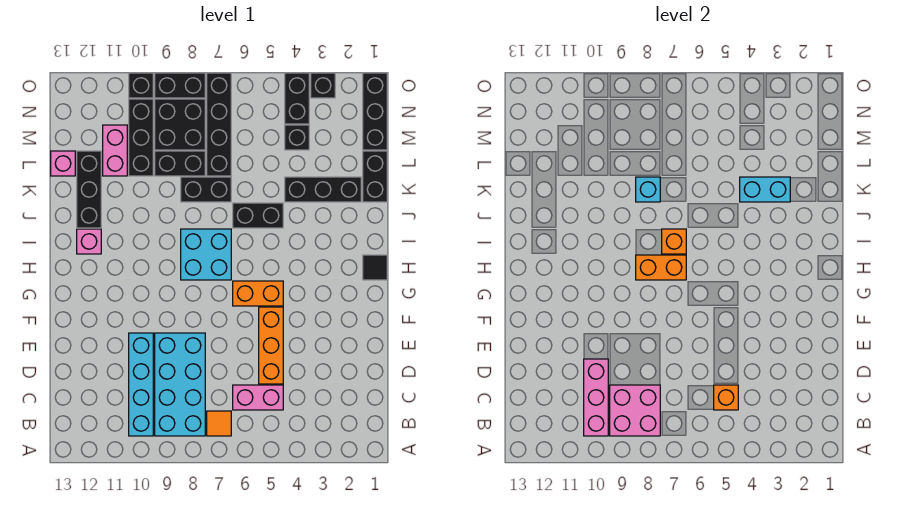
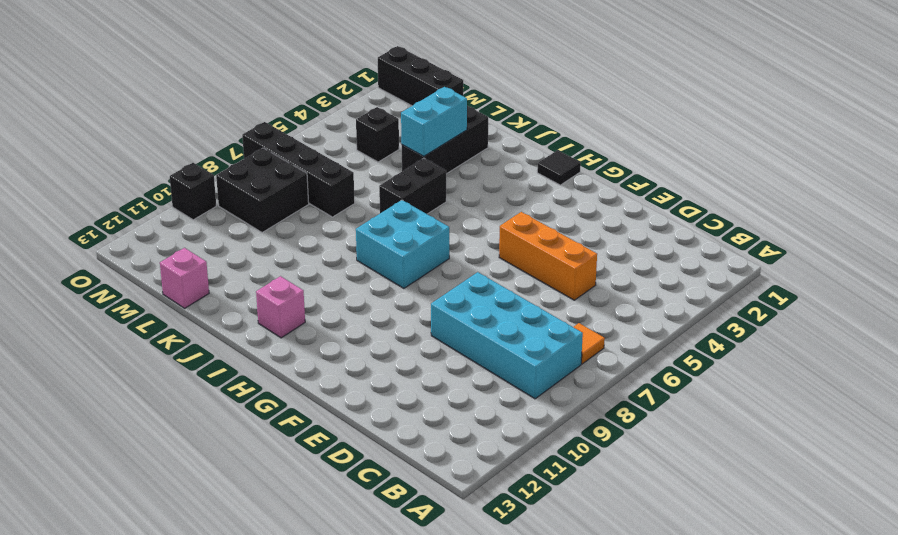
none -> cyan 1x4 brick [129,333,153,436]
none -> pink 1x2 brick [233,385,283,410]
none -> orange 1x2 brick [233,281,283,306]
none -> black 1x3 brick [77,151,101,228]

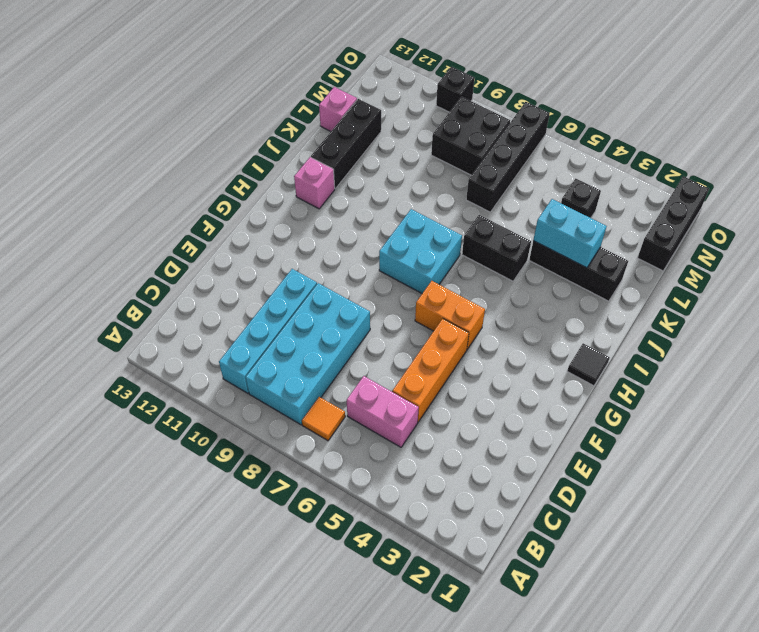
none -> black 1x2 brick [363,151,387,202]
none -> black 1x2 brick [181,177,231,202]
none -> black 1x2 brick [155,151,205,176]
none -> black 1x3 brick [129,99,153,176]

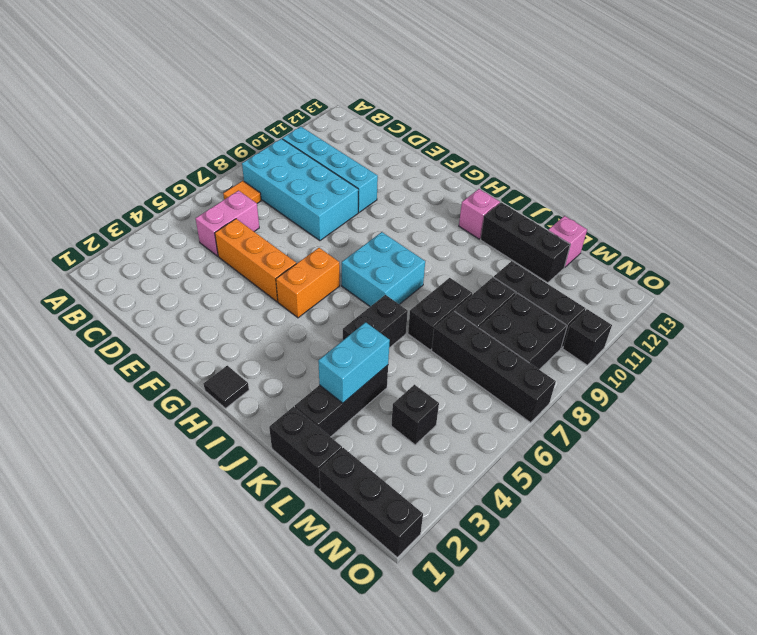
none -> pink 1x2 brick [103,125,127,176]
none -> black 1x2 brick [285,73,309,124]
none -> black 1x1 brick [311,73,335,98]
none -> black 1x2 brick [155,73,205,98]

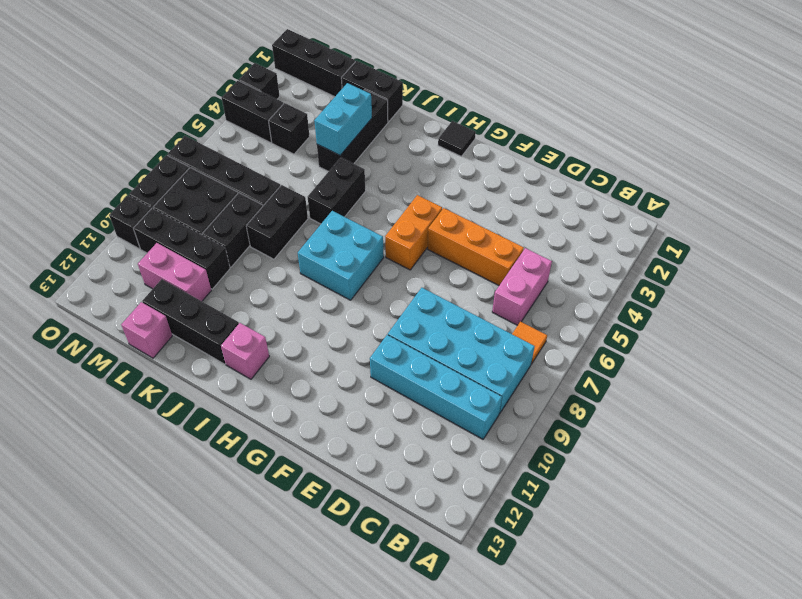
none -> pink 2x2 brick [610,385,660,436]
none -> pink 1x3 brick [584,359,608,436]
none -> orange 1x1 brick [714,385,738,410]
none -> orange 1x2 brick [636,255,686,280]

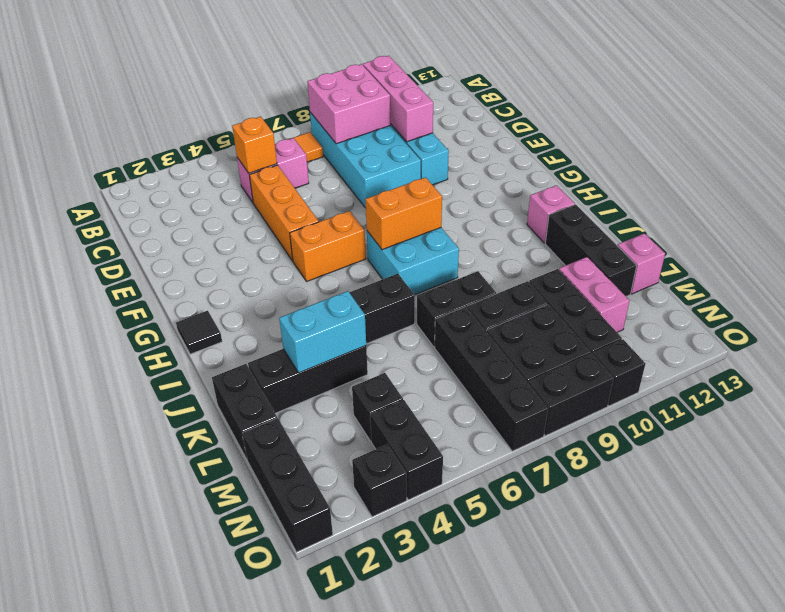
none -> orange 1x1 brick [662,229,686,254]
none -> cyan 1x1 brick [636,177,660,202]

